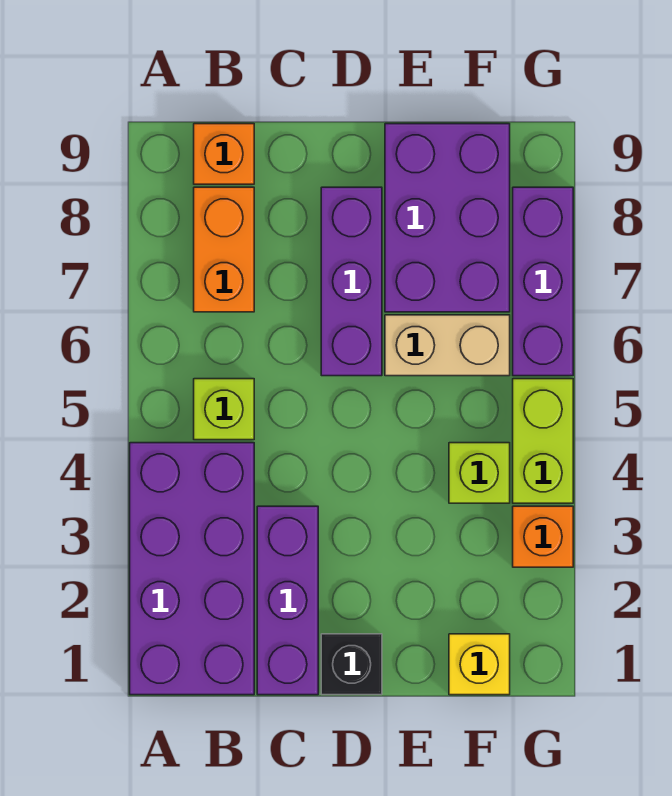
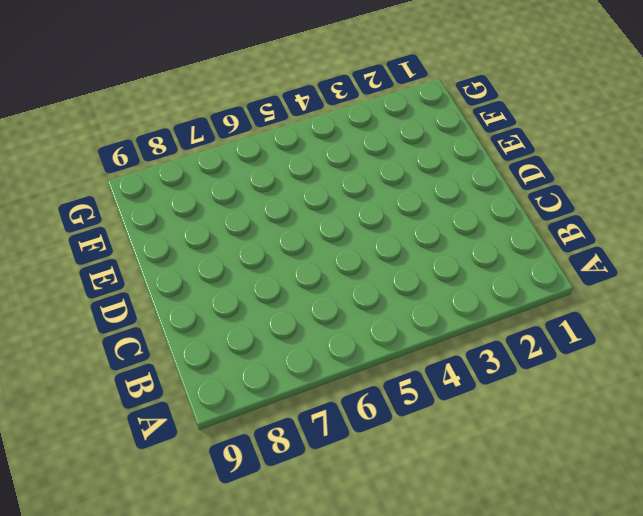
none -> purple 2x4 brick [130,443,254,695]
none -> lime 1x1 brick [194,379,254,440]
none -> orange 1x2 brick [194,187,254,312]

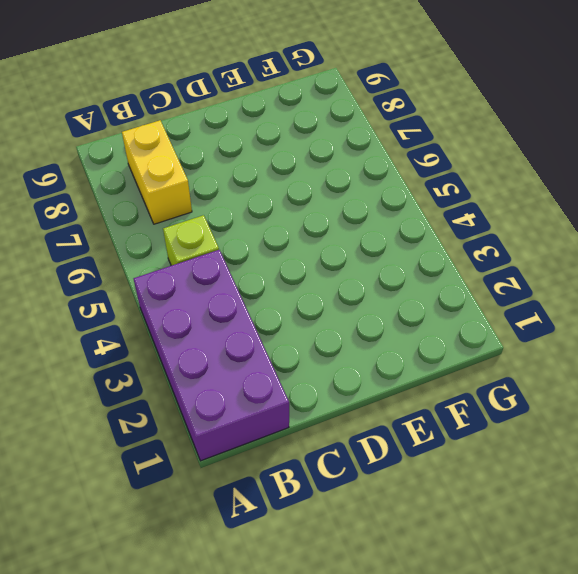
yellow 1x2 brick [122,120,192,224] -> orange 1x2 brick [194,187,254,312]
none -> orange 1x1 brick [194,124,254,184]
none -> purple 1x3 brick [257,506,318,695]
none -> black 1x1 brick [321,634,382,695]

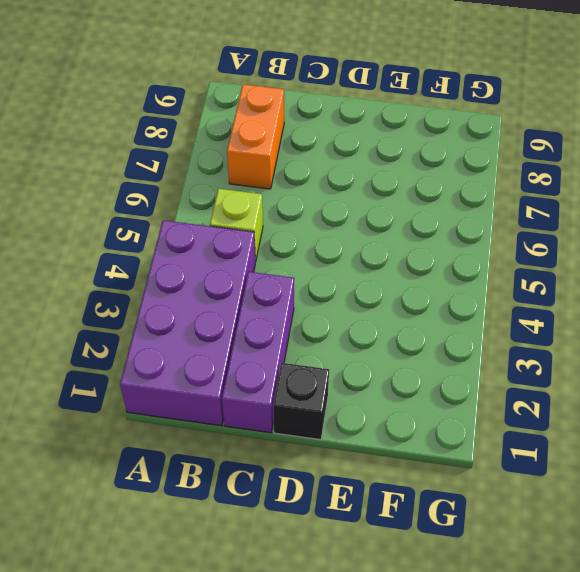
none -> orange 1x1 brick [194,124,254,184]
none -> purple 1x3 brick [321,187,382,376]
none -> tan 1x2 brick [385,315,510,376]

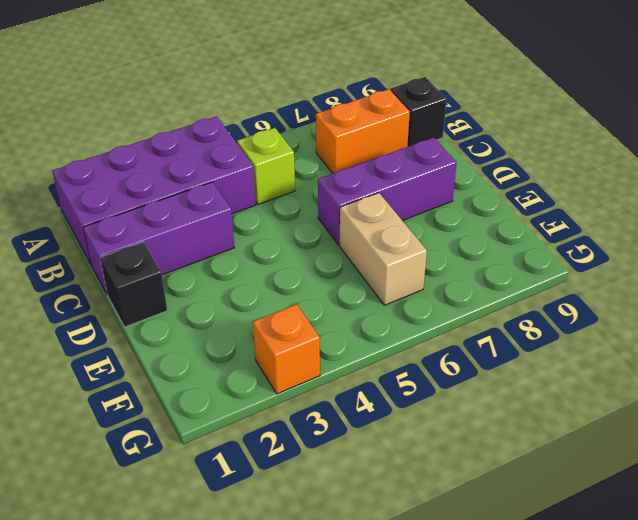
black 1x1 brick [391,77,446,147] -> orange 1x1 brick [194,124,254,184]
none -> purple 2x3 brick [385,124,510,312]
none -> yellow 1x1 brick [449,634,510,695]
none -> lime 1x1 brick [449,443,510,503]

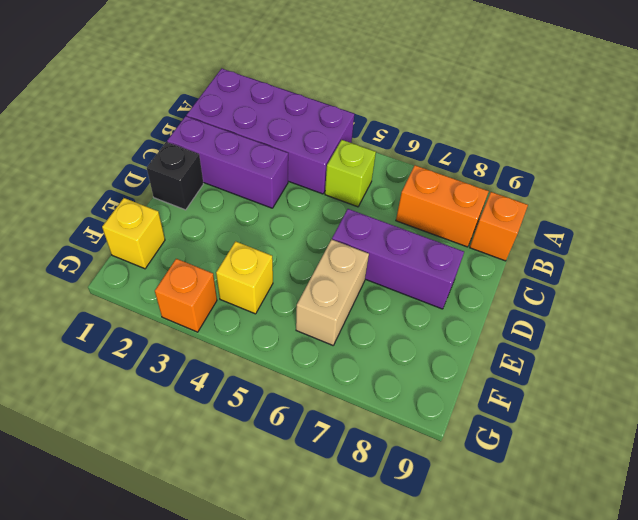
yellow 1x1 brick [216,241,273,314] -> lime 1x1 brick [449,443,510,503]
none -> purple 2x3 brick [385,124,510,312]
none -> lime 1x2 brick [513,379,573,503]
none -> purple 1x3 brick [513,187,573,376]

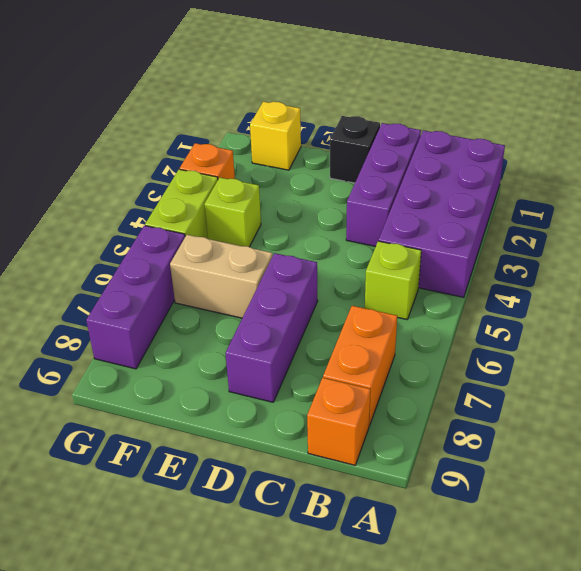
none -> purple 2x3 brick [385,124,510,312]

